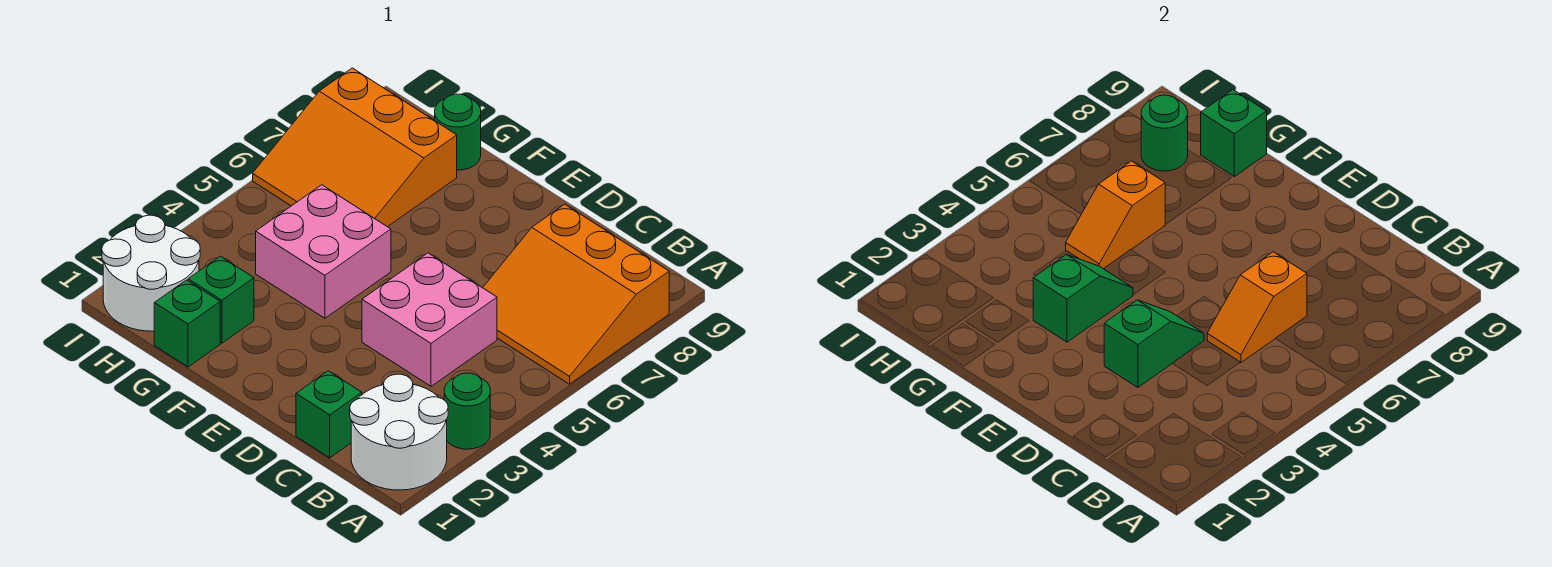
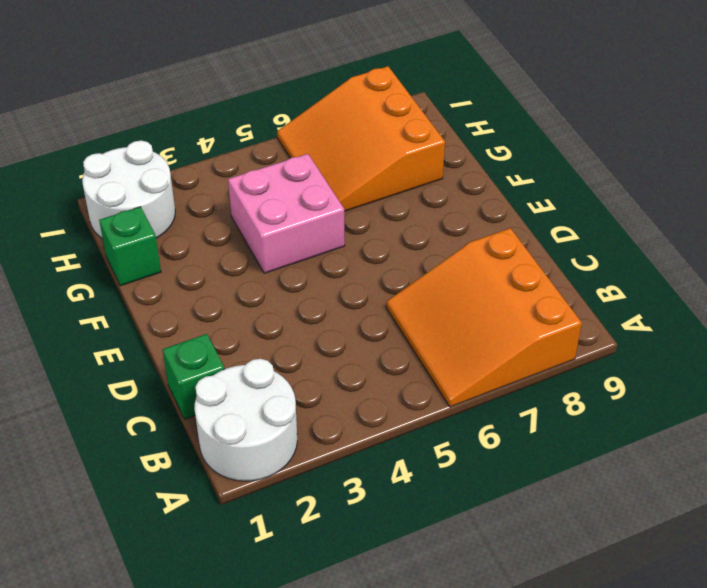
none -> green 1x1 round brick [444,373,490,449]
none -> pink 2x2 brick [362,253,497,386]
none -> green 1x1 brick [188,256,254,343]

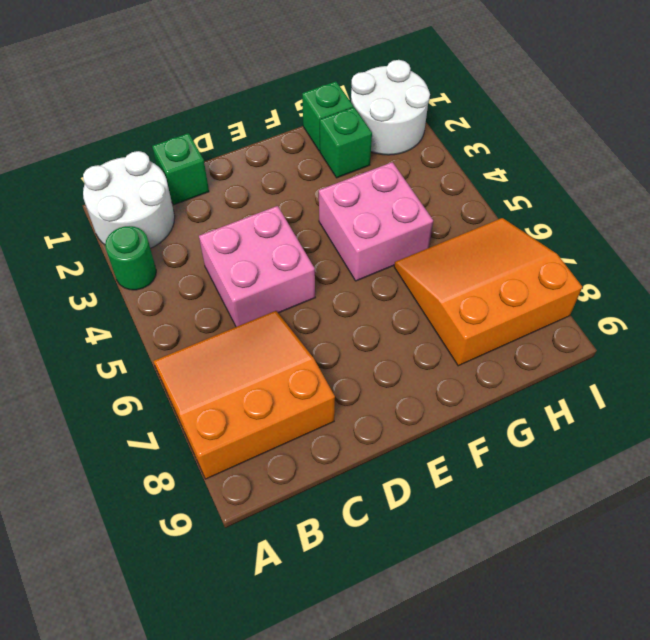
none -> green 1x1 round brick [435,94,481,170]
none -> orange 1x2 slope [1207,252,1307,363]
none -> green 1x2 slope [1104,300,1204,387]

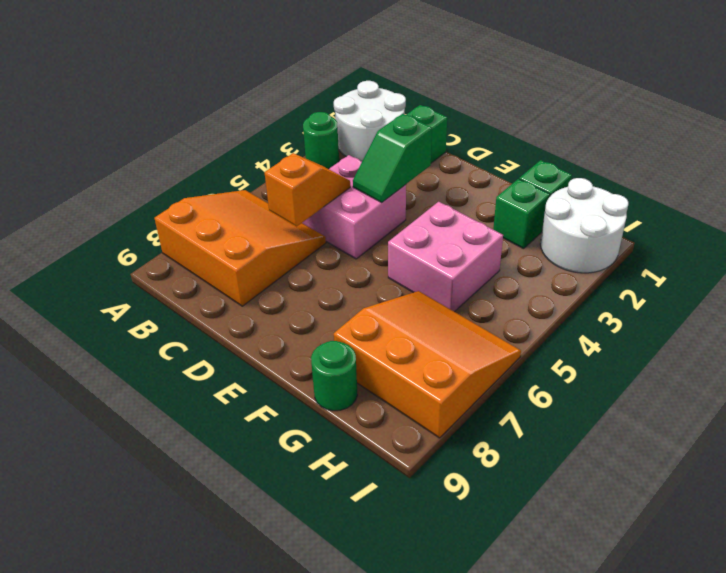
none -> green 1x2 slope [1033,255,1133,342]
none -> orange 1x2 slope [1066,161,1165,269]
none -> green 1x1 brick [1201,90,1267,177]

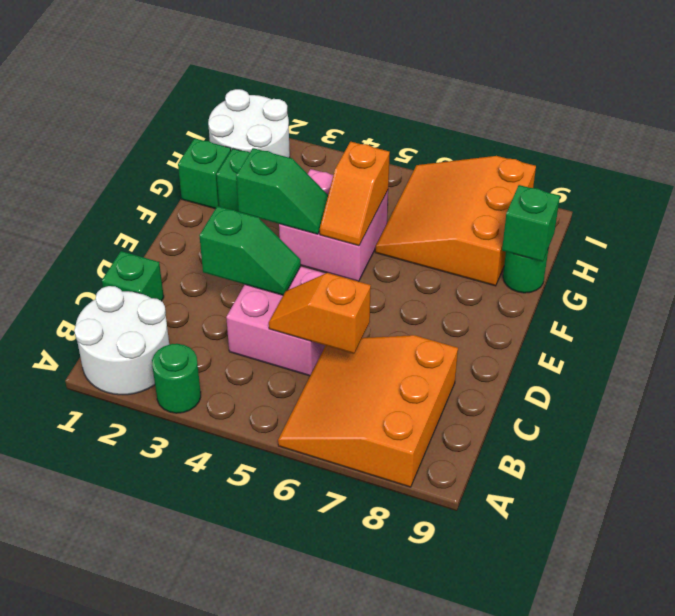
orange 1x2 slope [320,142,390,246] -> orange 1x2 slope turned to [1066,161,1165,269]
none -> green 1x1 round brick [1141,95,1188,171]

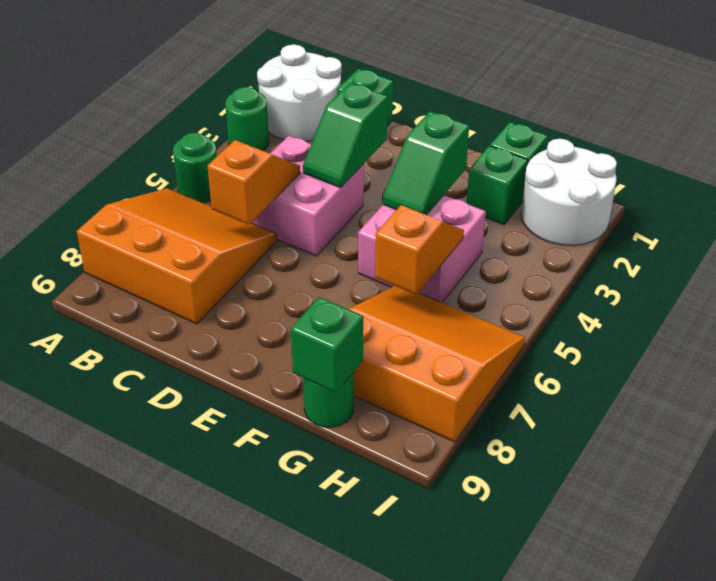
green 1x1 round brick [173,133,217,203] -> green 1x1 round brick moved to [1141,95,1188,171]

